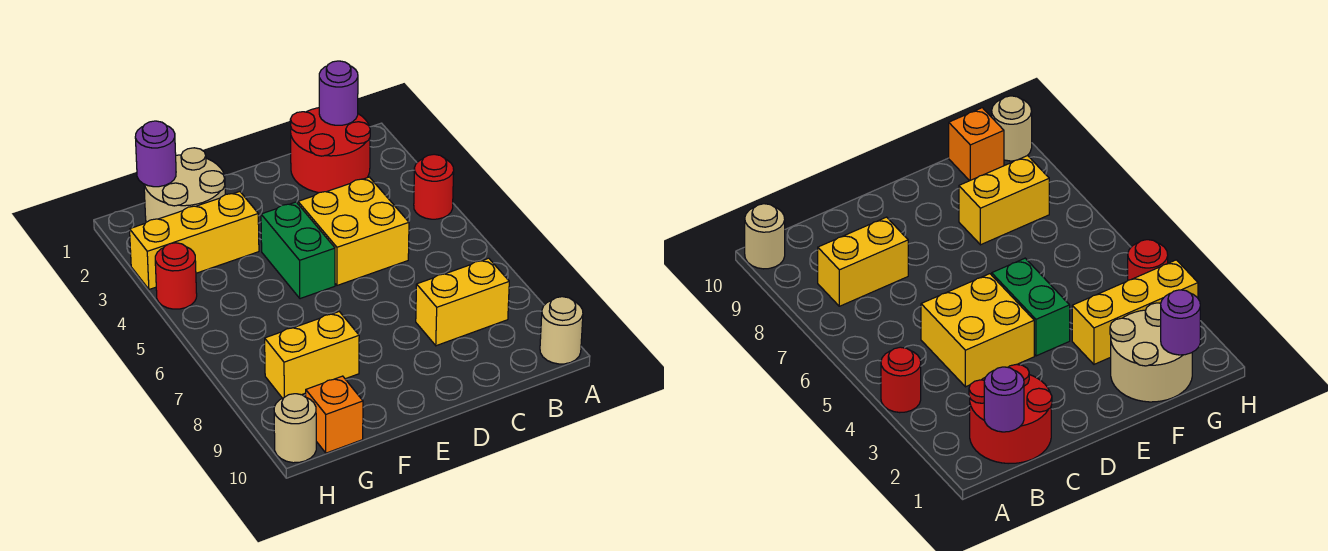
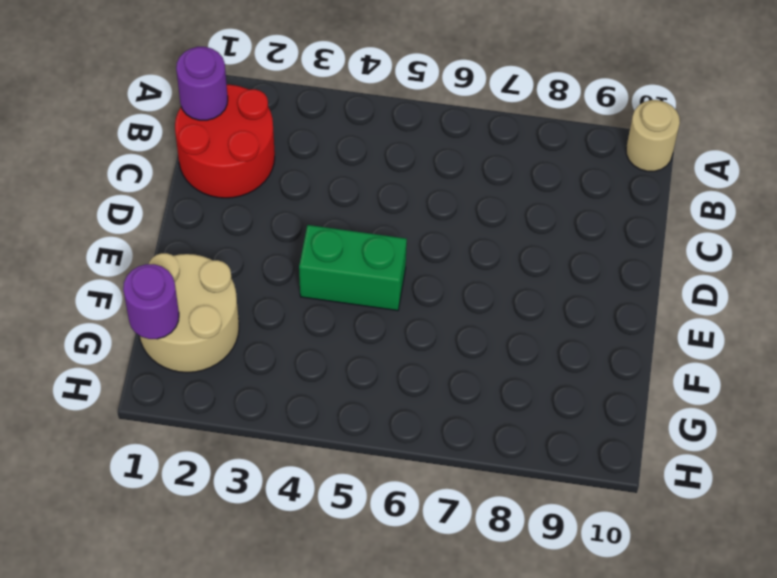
none -> red 1x1 round brick [414,154,454,219]
none -> yellow 1x2 brick [416,258,509,346]
none -> yellow 2x2 brick [298,177,409,285]

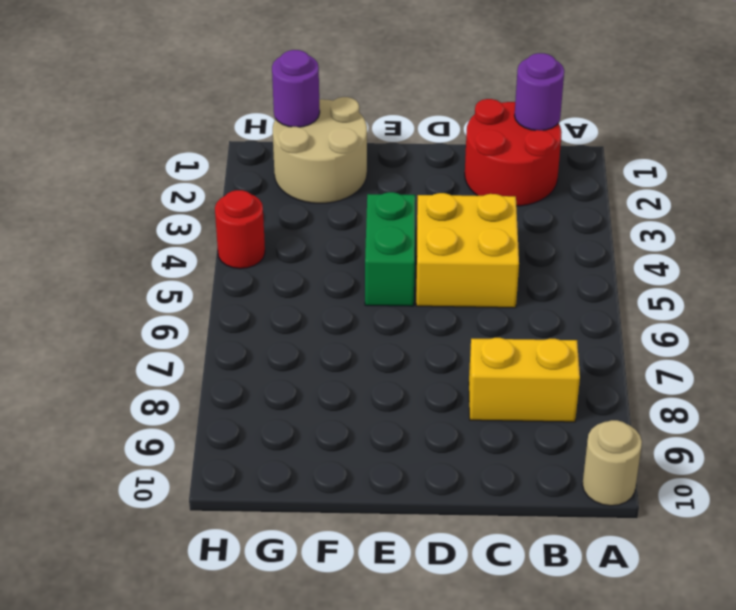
none -> red 1x1 round brick [414,154,454,219]
none -> yellow 1x3 brick [130,192,259,289]
none -> yellow 1x2 brick [265,312,359,398]

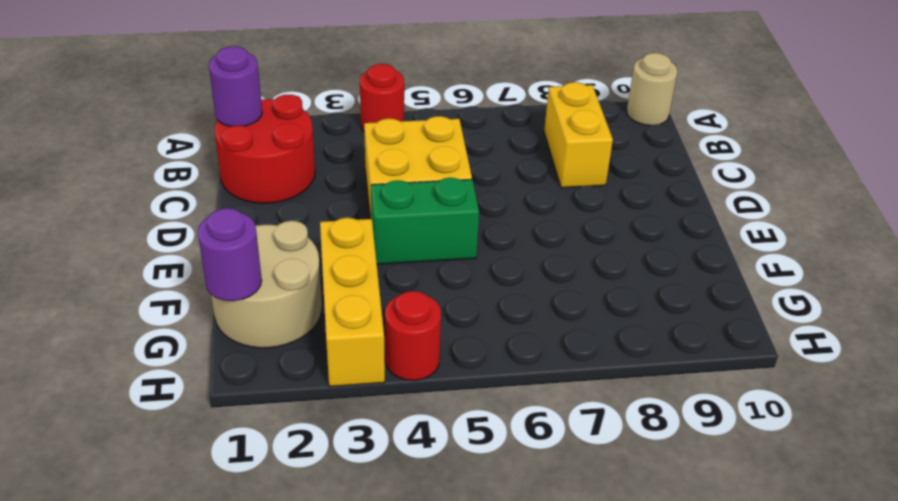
none -> yellow 1x2 brick [265,312,359,398]
none -> orange 1x1 brick [306,376,363,453]
none -> tan 1x1 round brick [274,394,316,463]

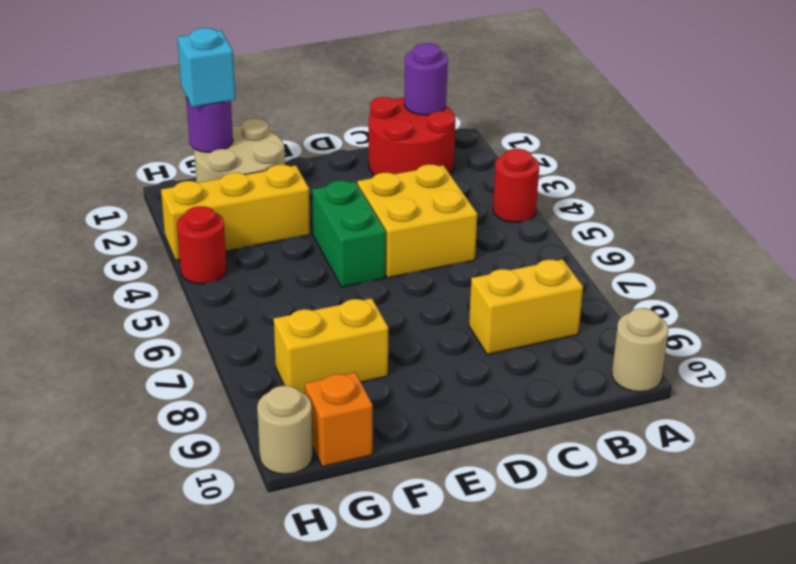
cyan 1x1 brick [178,28,235,107] -> none

